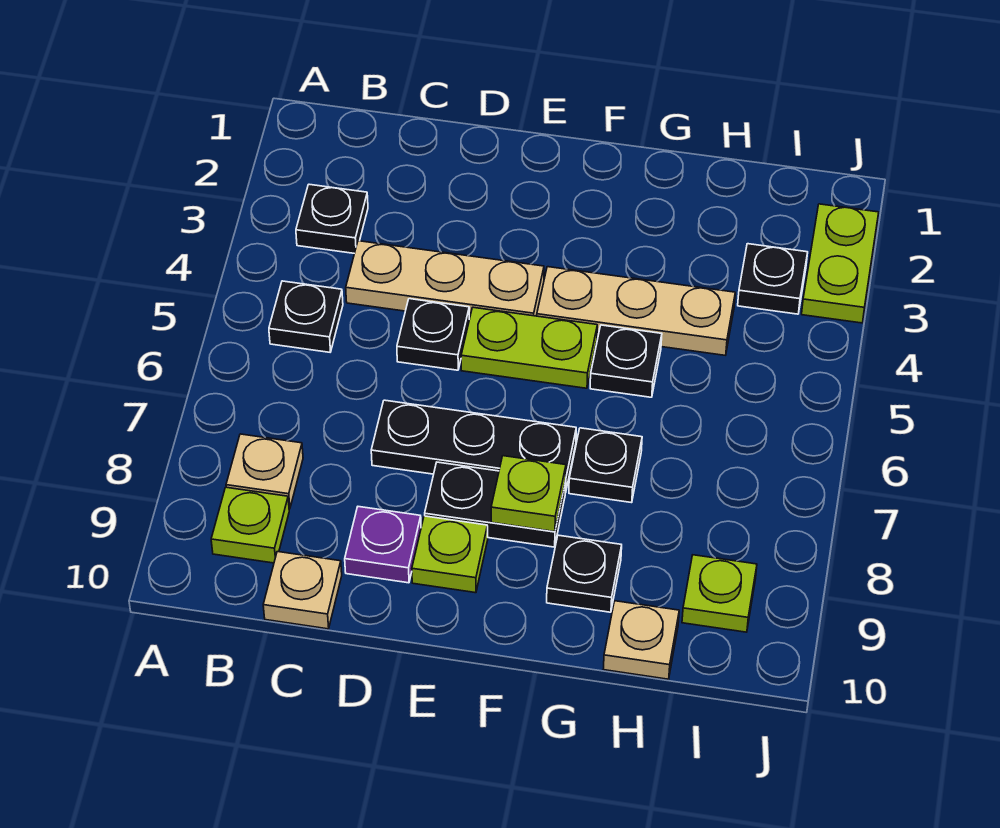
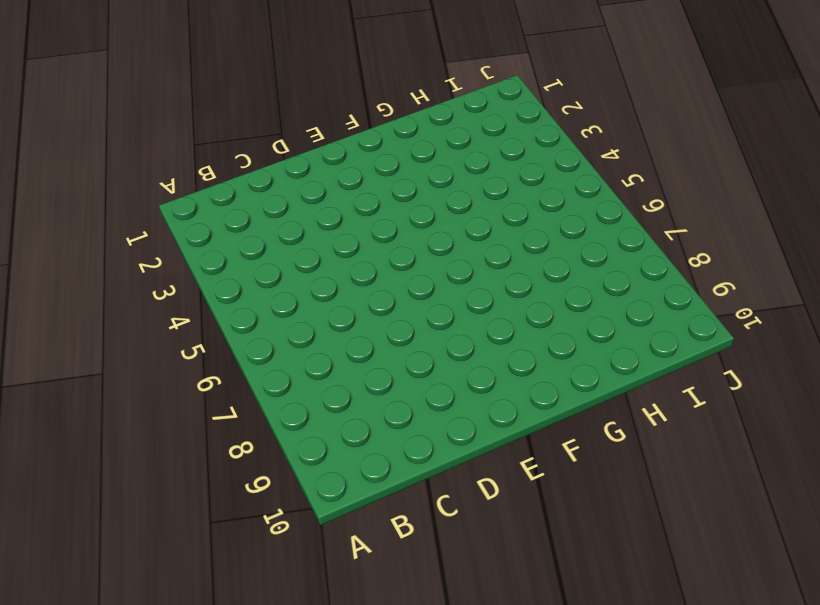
none -> black 1x1 plate [296,184,368,253]
none -> black 1x1 plate [269,281,343,352]
none -> tan 1x1 plate [226,434,303,509]

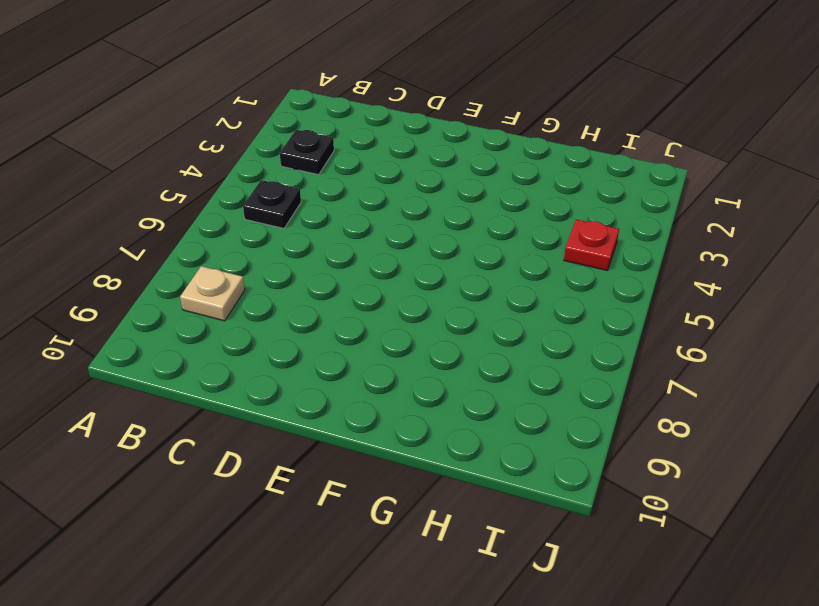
red 1x1 plate [564,219,619,271] -> none
none -> lime 1x1 plate [211,487,289,563]
none -> tan 1x3 plate [346,241,544,319]
none -> tan 1x1 plate [263,552,342,629]

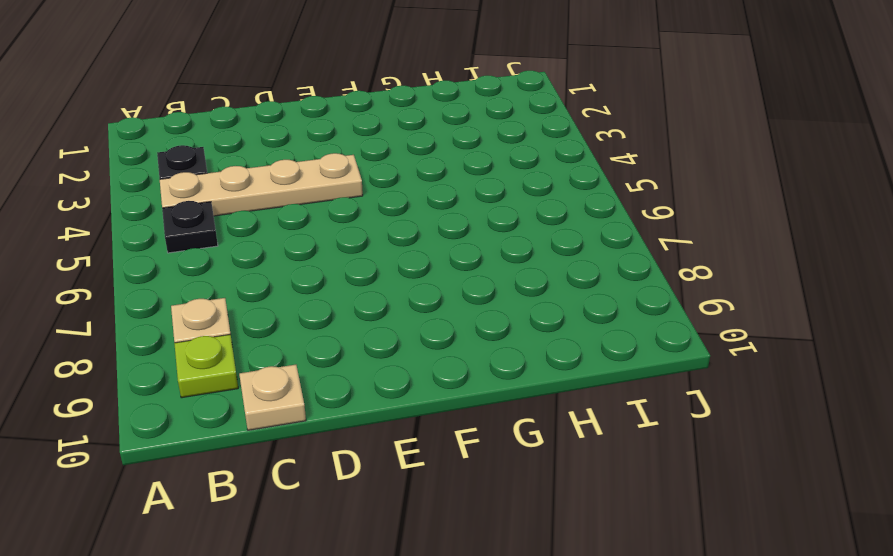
tan 1x4 plate [160,153,363,216] -> tan 1x3 plate [346,241,544,319]
none -> black 1x1 plate [397,299,469,370]
none -> black 1x3 plate [371,400,576,493]
none -> purple 1x1 plate [345,507,421,583]

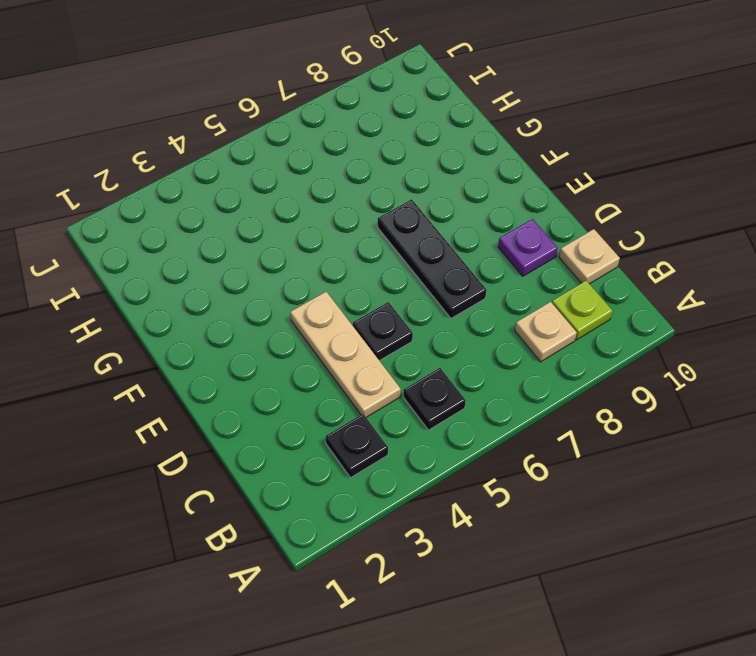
none -> lime 1x2 plate [461,307,597,388]
none -> black 1x2 plate [425,462,566,547]
none -> lime 1x1 plate [412,516,488,593]

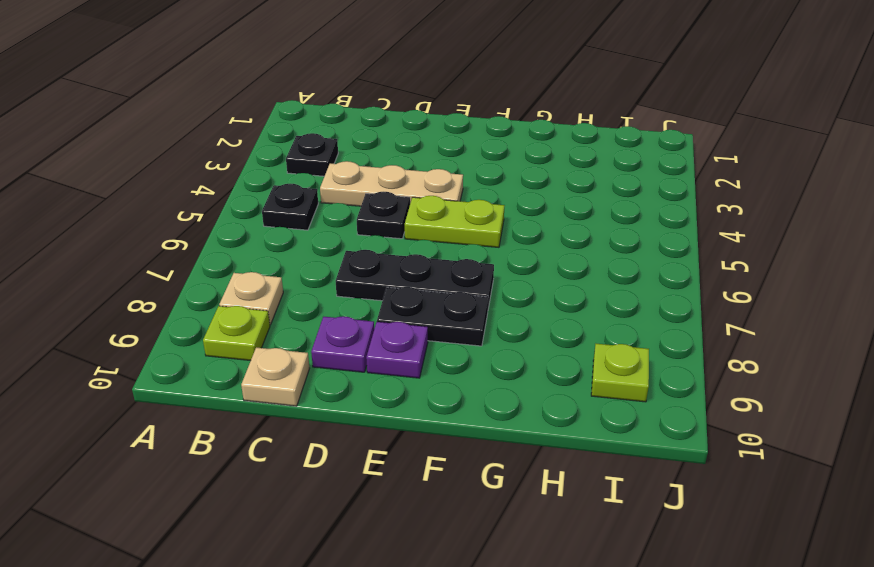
purple 1x1 plate [366,322,428,378] -> lime 1x1 plate [412,516,488,593]
none -> tan 1x3 plate [537,267,735,355]
none -> black 1x1 plate [590,325,662,397]
none -> black 1x1 plate [569,428,642,503]

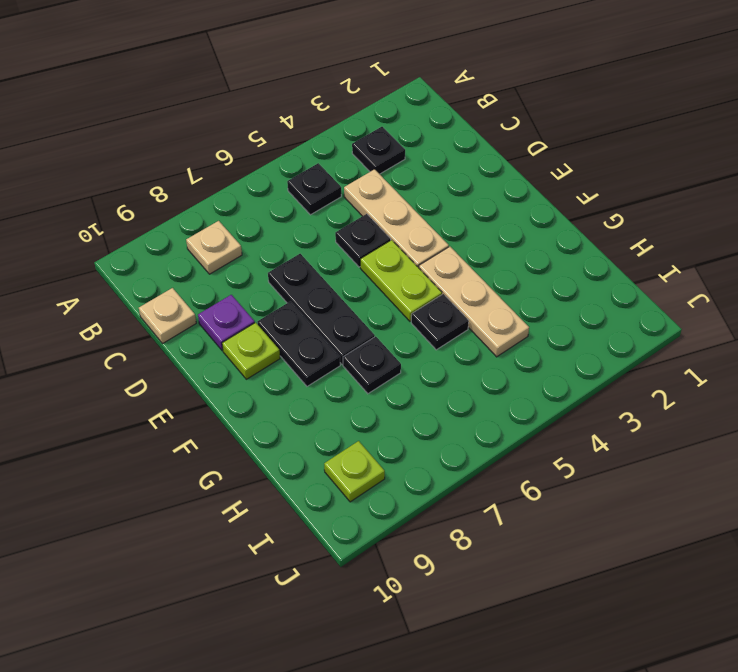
none -> lime 1x1 plate [211,487,289,563]
none -> black 1x1 plate [547,535,622,612]
none -> tan 1x1 plate [604,601,679,679]

